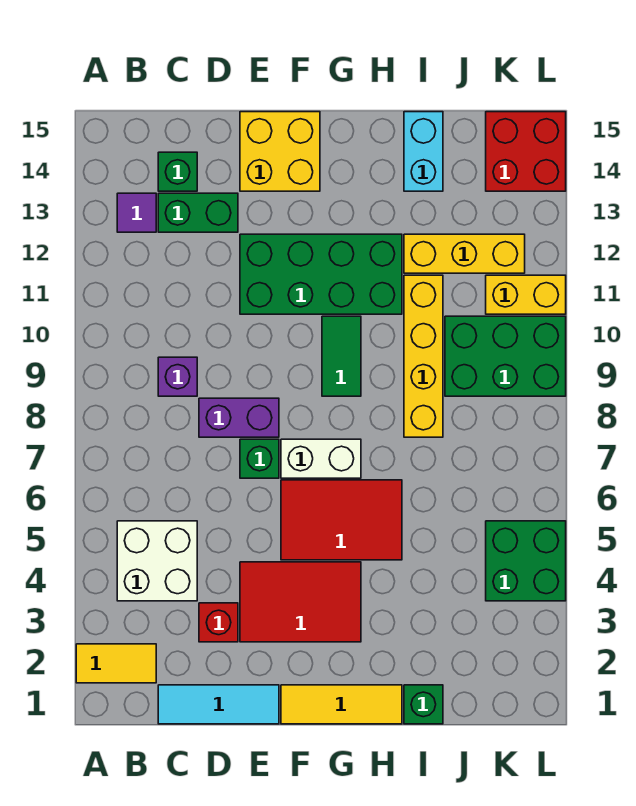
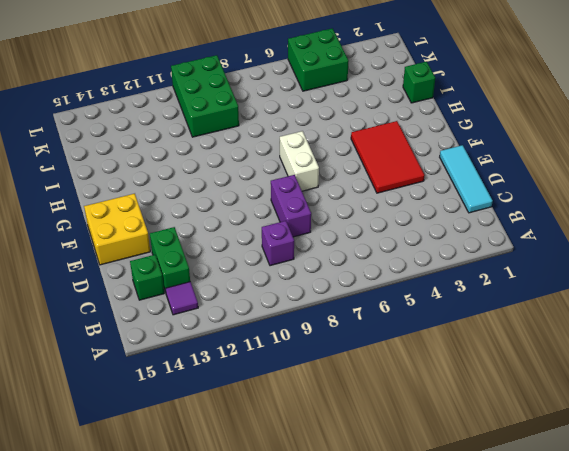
none -> yellow 1x2 tile [76,644,156,683]
none -> white 2x2 brick [117,521,197,601]
none -> red 1x1 brick [199,603,238,642]

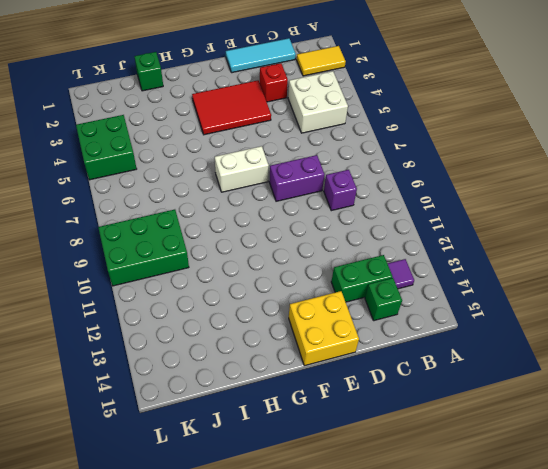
none -> green 1x1 brick [240,439,279,478]
none -> green 2x4 brick [240,234,402,314]
none -> yellow 1x3 tile [281,685,402,724]

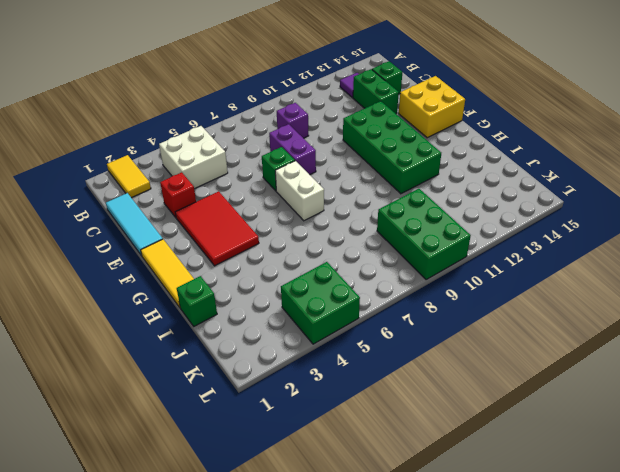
none -> red 2x3 tile [281,480,402,560]
none -> green 1x2 tile [322,316,361,396]
none -> yellow 1x4 brick [404,275,443,437]

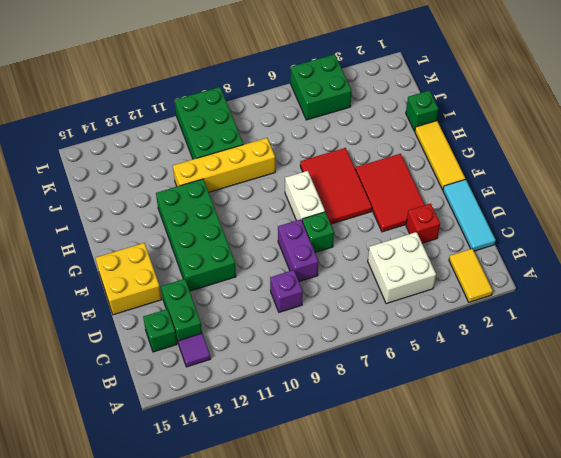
none -> green 1x2 tile [322,316,361,396]
none -> yellow 1x3 brick [404,234,525,273]
none -> cyan 1x2 brick [404,112,443,191]

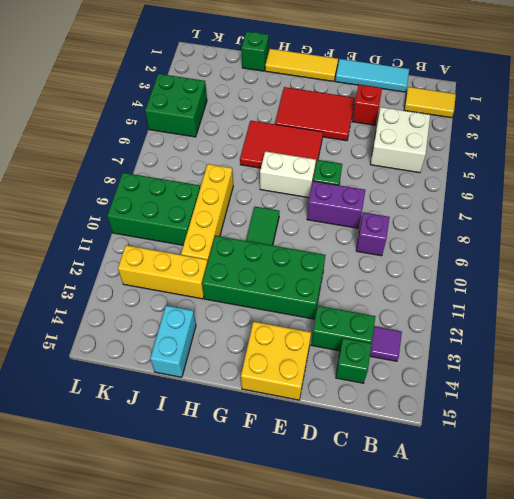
none -> yellow 1x2 brick [486,275,566,314]
none -> red 2x2 brick [486,112,566,191]

